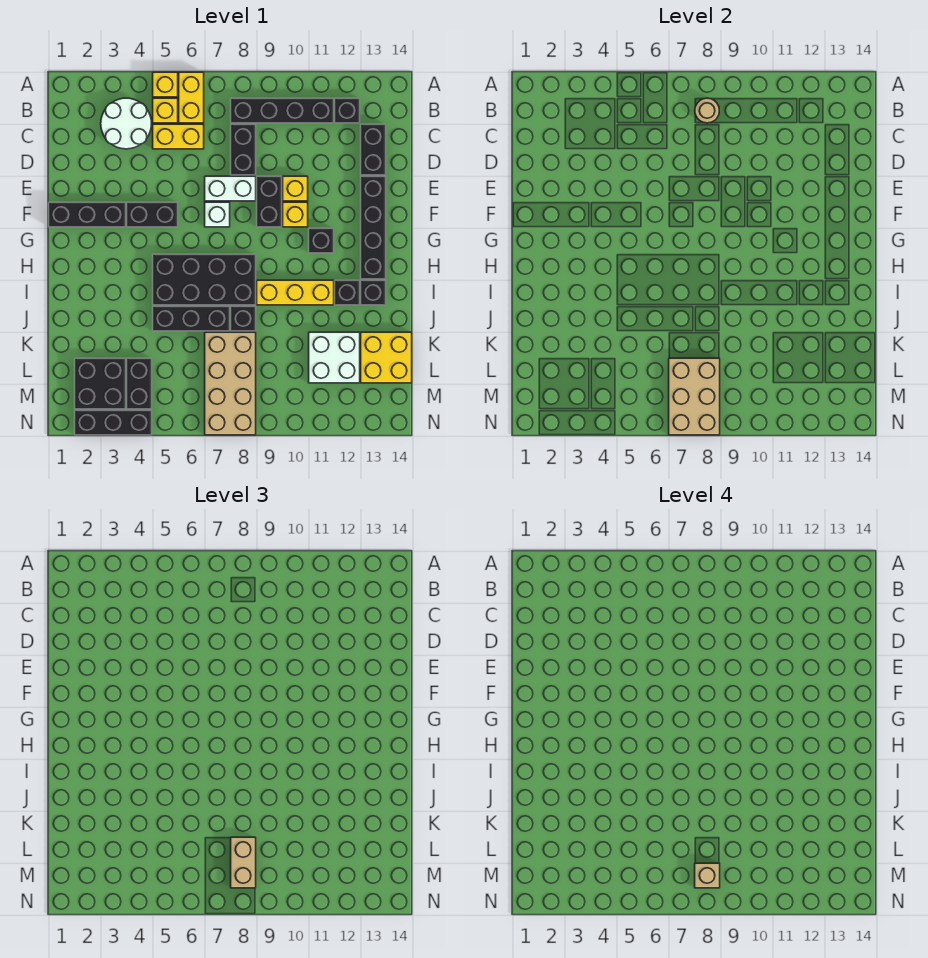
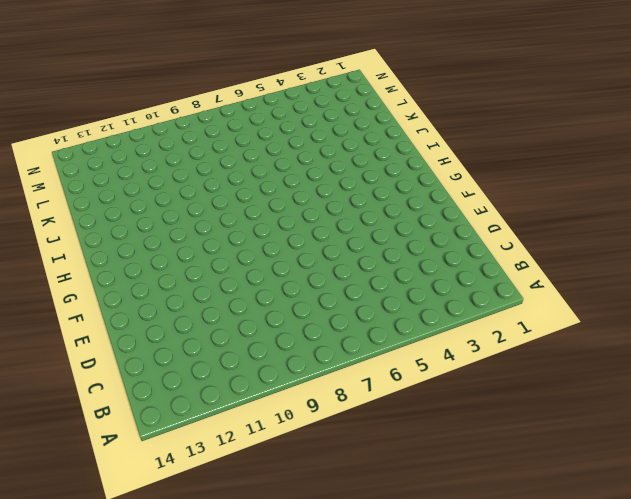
none -> yellow 1x1 brick [153,72,178,97]
none -> yellow 1x2 brick [179,72,204,123]
none -> white 2x2 round brick [101,98,151,149]
none -> yellow 1x1 brick [153,98,178,123]

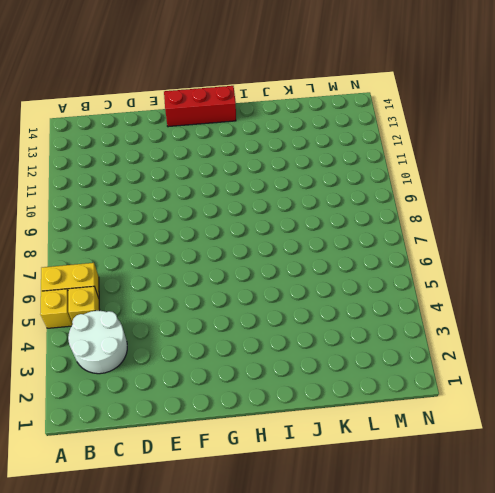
red 1x3 brick [164,86,236,127] -> none
none -> black 1x4 brick [231,98,334,123]
none -> black 1x1 brick [335,98,360,123]
none -> yellow 1x2 brick [153,124,204,149]
none -> black 1x2 brick [231,124,256,175]

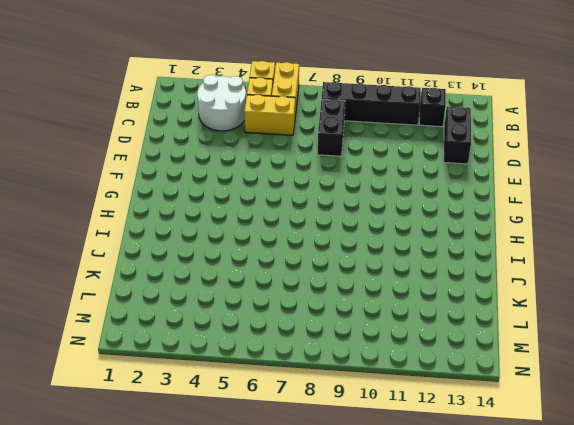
none -> white 1x2 brick [205,176,256,201]
none -> black 1x2 brick [257,176,282,227]
none -> yellow 1x1 brick [283,176,308,201]
none -> black 1x4 brick [361,176,386,279]

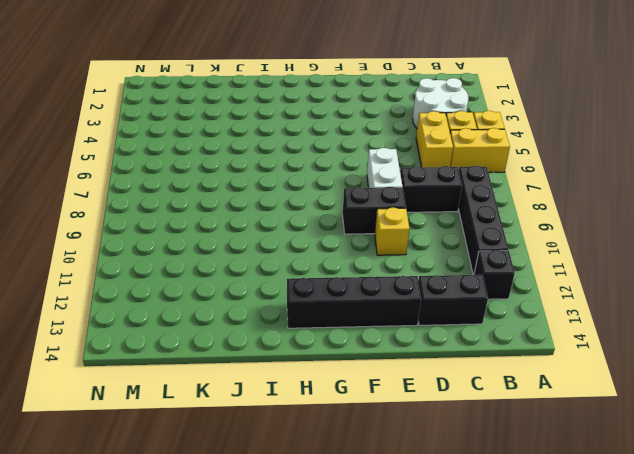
none -> black 1x3 brick [49,202,126,227]
none -> black 1x2 brick [127,202,178,227]
none -> white 1x1 brick [205,202,230,227]
none -> yellow 1x1 brick [283,202,308,227]

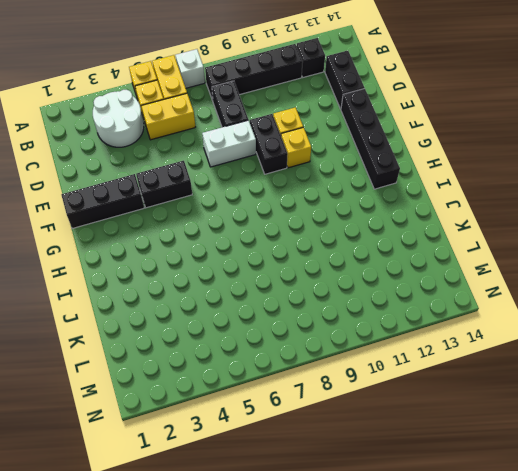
white 1x1 brick [175,49,205,88] -> white 1x1 brick moved to [205,202,230,227]
none -> black 1x1 brick [309,228,334,253]
none -> black 2x4 brick [153,254,256,305]
none -> yellow 1x3 brick [257,280,334,305]
none -> black 1x1 brick [335,280,360,305]

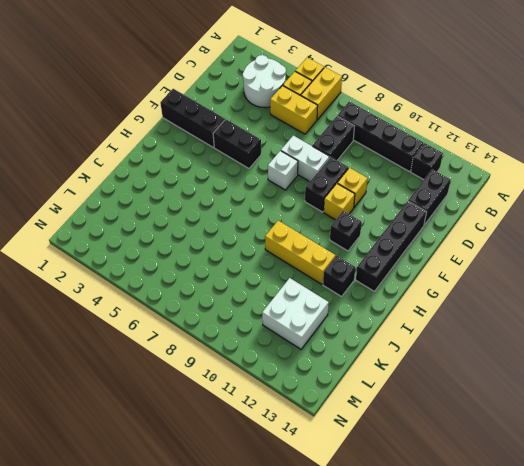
none -> black 2x4 brick [153,254,256,305]
none -> black 1x1 brick [361,280,386,305]
none -> black 1x3 brick [153,306,230,331]
none -> black 1x1 brick [231,306,256,331]

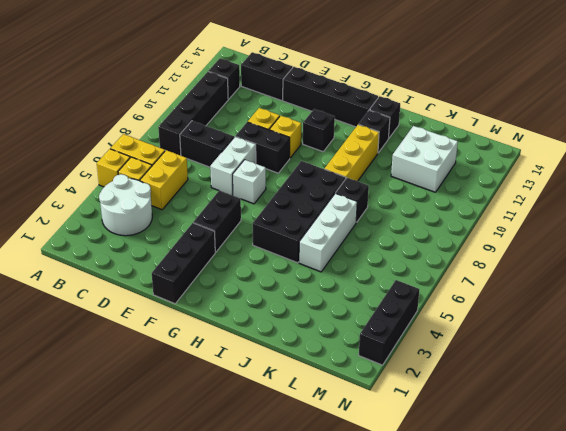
white 1x3 brick [299,193,357,272] -> black 1x3 brick [153,306,230,331]
none -> tan 2x4 brick [205,332,256,435]
none -> yellow 2x2 brick [361,332,412,383]
none -> black 2x2 brick [75,358,126,409]
none -> black 1x2 brick [127,358,152,409]

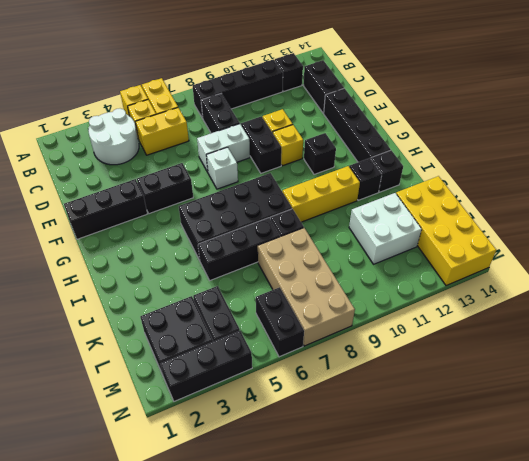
yellow 2x4 brick [396,176,496,286] -> yellow 2x2 brick [361,332,412,383]
black 1x2 brick [256,287,304,357] -> none
none -> tan 1x1 round brick [695,98,719,123]
none -> tan 2x3 brick [669,358,720,435]
none -> tan 1x2 brick [231,837,256,888]
none -> tan 1x1 brick [695,863,720,888]

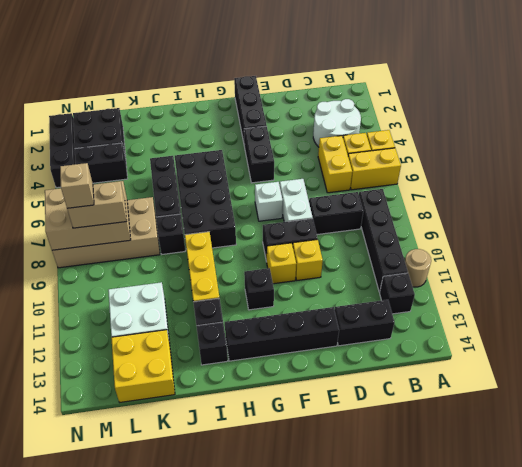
tan 1x1 round brick [405,249,431,287] -> tan 1x1 round brick moved to [695,98,719,123]

